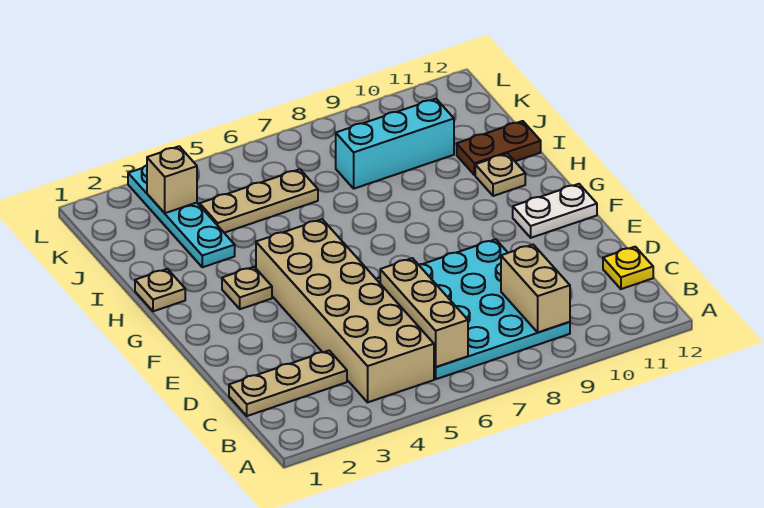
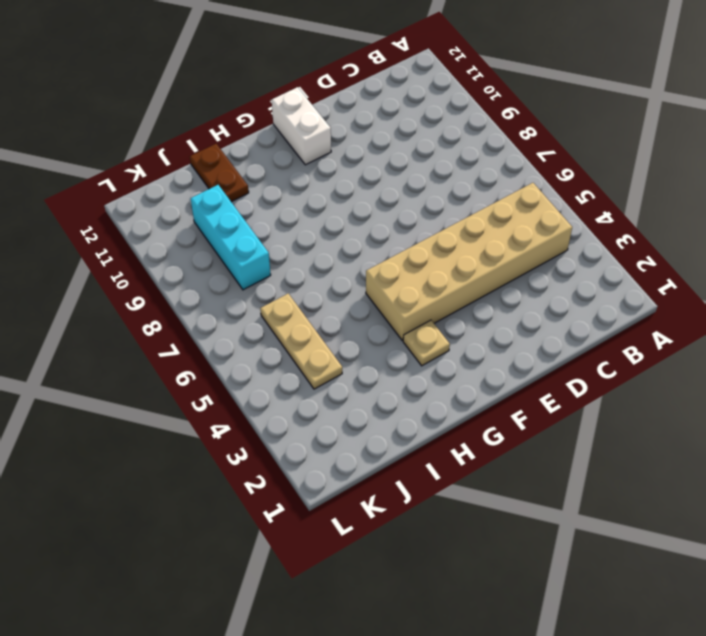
white 1x2 brick [272,87,331,165] -> white 1x2 plate [513,184,597,238]
none -> cyan 4x4 plate [376,239,570,379]
none -> tan 1x3 plate [229,351,347,416]
none -> yellow 1x1 plate [603,247,653,289]

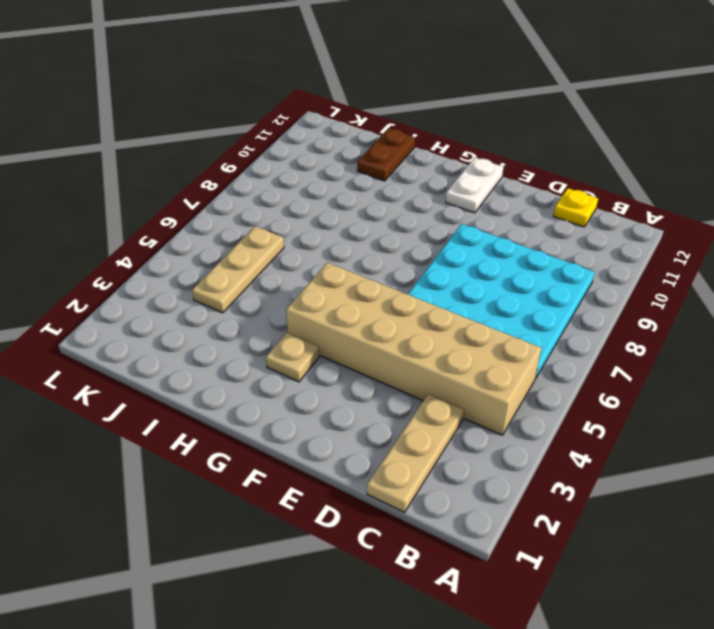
none -> tan 1x1 plate [135,269,185,311]
none -> tan 1x1 plate [475,153,525,196]
none -> cyan 1x4 plate [128,165,235,267]

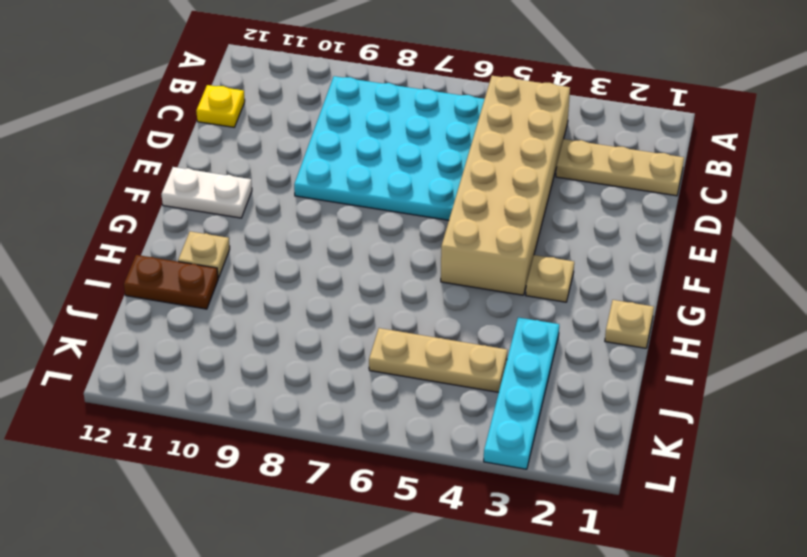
none -> cyan 1x3 brick [336,99,454,189]
none -> tan 1x3 brick [380,258,468,367]
none -> tan 1x2 brick [501,245,570,332]

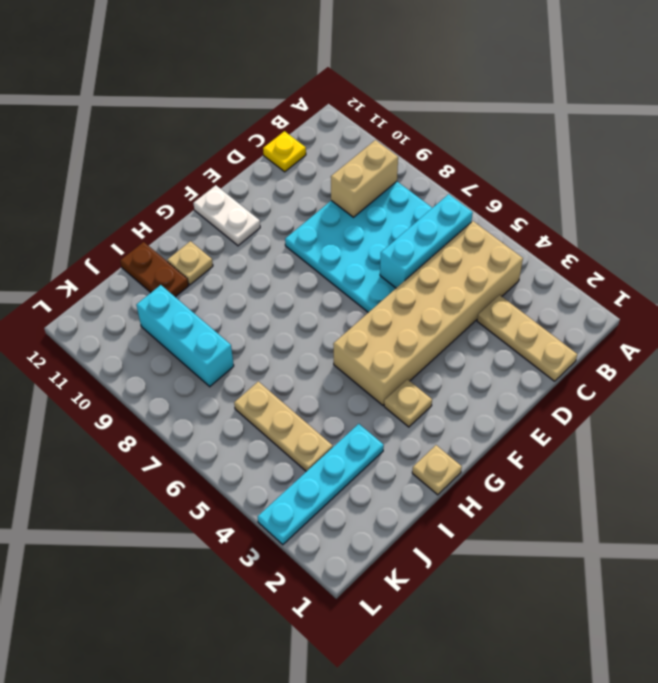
cyan 1x3 brick [380,194,473,288] -> tan 1x3 brick [380,258,468,367]
none -> tan 1x1 brick [147,146,197,213]

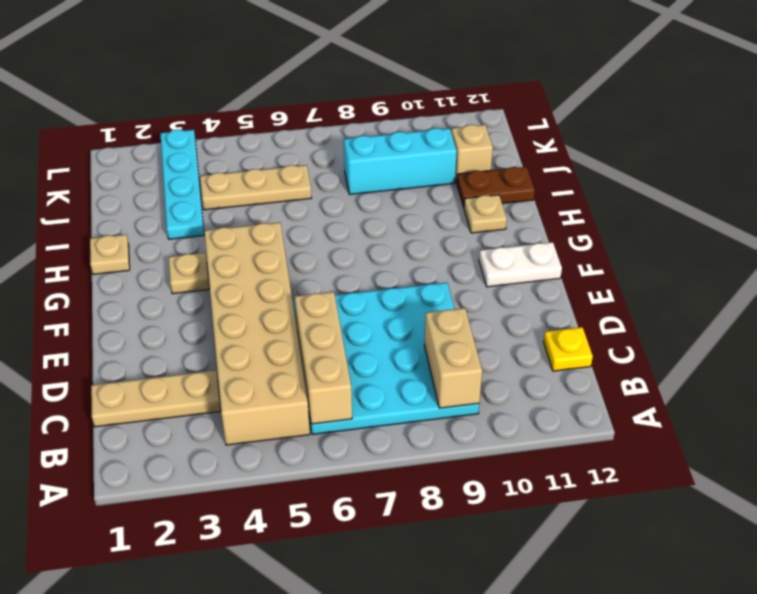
tan 1x1 brick [451,125,493,183] -> tan 1x1 brick moved to [147,146,197,213]

